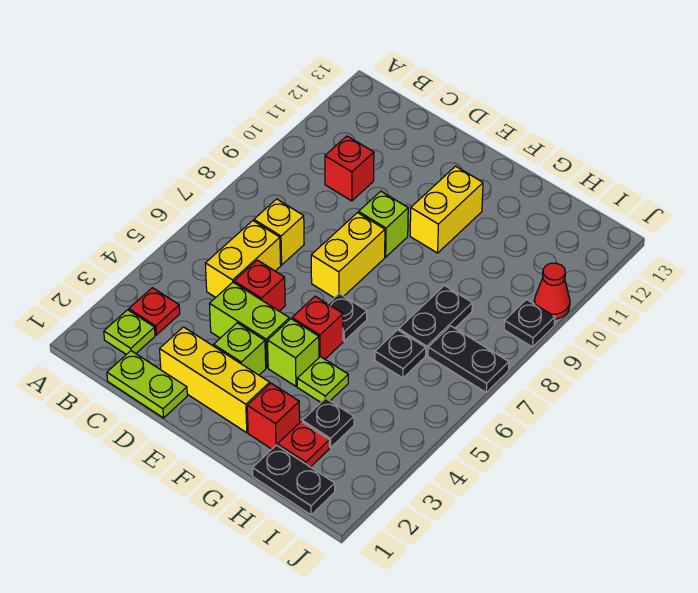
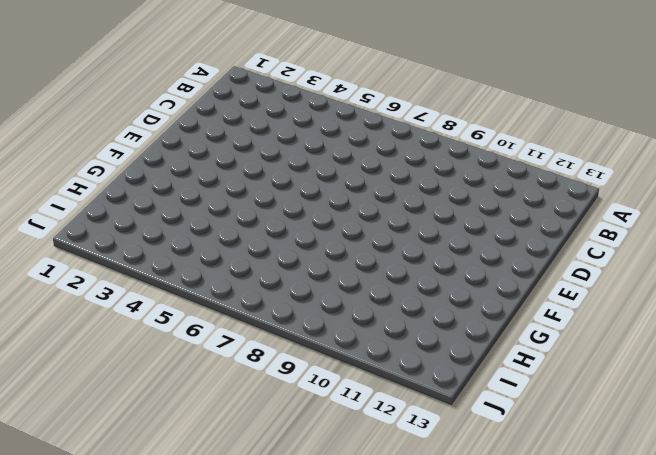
none -> lime 1x1 plate [104,310,155,354]
none -> red 1x1 plate [129,288,180,335]
none -> lime 1x2 plate [107,351,187,418]

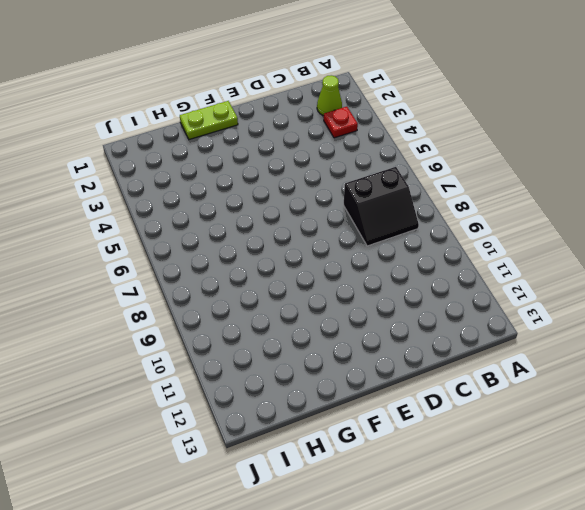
lime 1x1 cone [317,75,342,116] -> lime 1x1 plate [104,310,155,354]
black 2x2 slope [343,167,419,246] -> yellow 1x1 brick [254,199,304,265]
lime 1x2 plate [180,101,238,140] -> lime 1x2 plate moved to [107,351,187,418]
none -> yellow 1x2 brick [205,221,281,297]
none -> red 1x1 brick [325,136,374,201]
none -> yellow 1x3 brick [160,327,270,433]

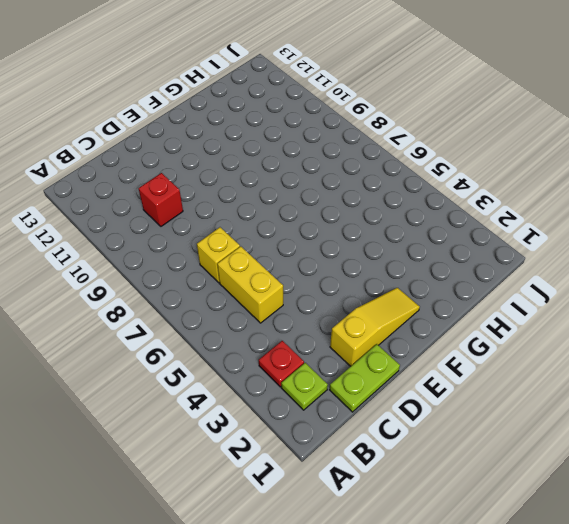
yellow 1x3 slope [330,288,420,366] -> yellow 1x3 brick [160,327,270,433]
none -> lime 1x2 brick [209,282,289,368]
none -> red 1x1 brick [234,260,285,311]
none -> lime 1x1 brick [214,323,266,375]

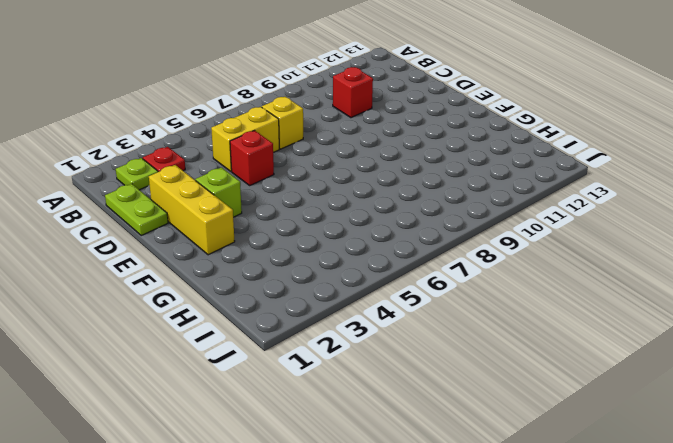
none -> lime 1x2 brick [209,282,289,368]
none -> yellow 1x2 brick [311,213,385,298]
none -> lime 1x1 brick [359,191,408,257]

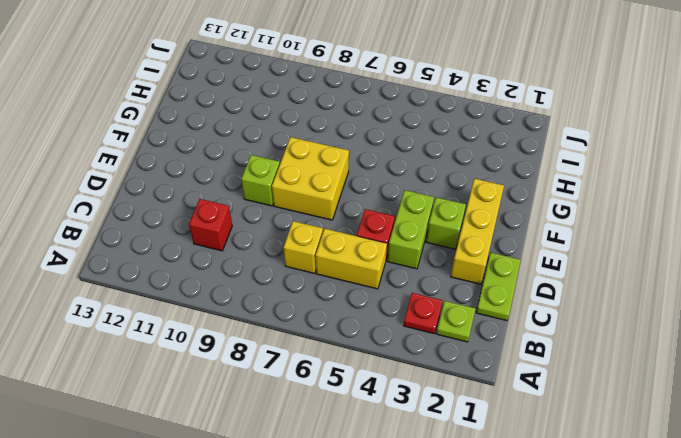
yellow 2x2 brick [272,137,349,220] -> yellow 1x2 brick [311,213,385,298]
none -> lime 1x1 brick [268,319,319,386]
none -> red 1x1 brick [292,296,343,359]
none -> black 1x1 plate [328,294,367,341]

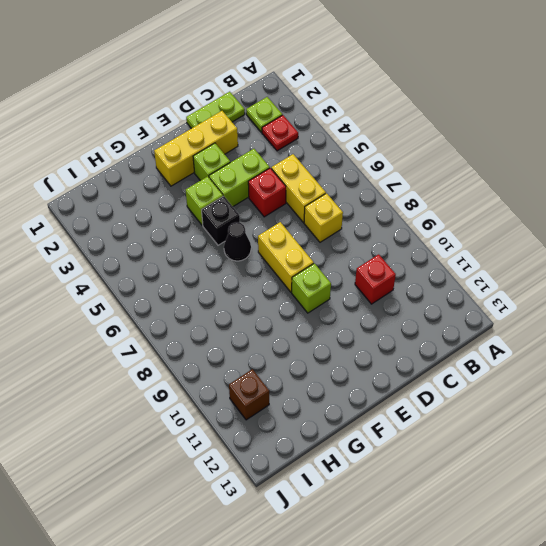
black 1x1 brick [202,196,240,245] -> red 1x1 brick [292,296,343,359]
black 1x1 cone [224,222,251,261] -> black 1x1 plate [328,294,367,341]
brown 1x1 brick [229,369,269,420] -> none
none -> yellow 1x2 brick [410,166,483,253]
none -> red 1x1 brick [247,383,300,449]
none -> lime 1x1 plate [297,357,348,402]

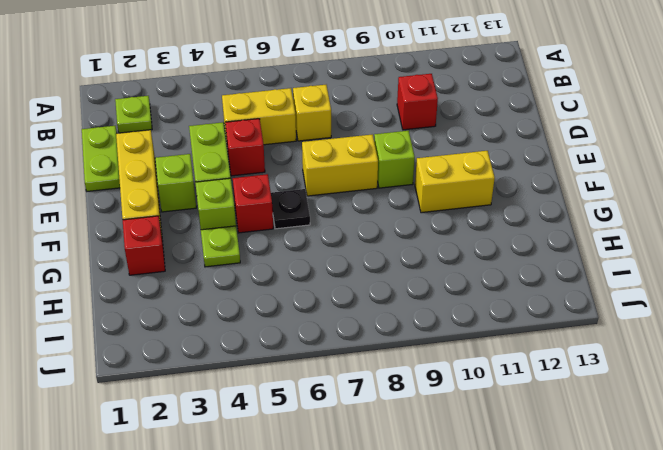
none -> red 1x1 plate [129,288,180,335]
none -> black 1x2 plate [253,445,335,515]
none -> red 1x1 plate [278,422,329,467]

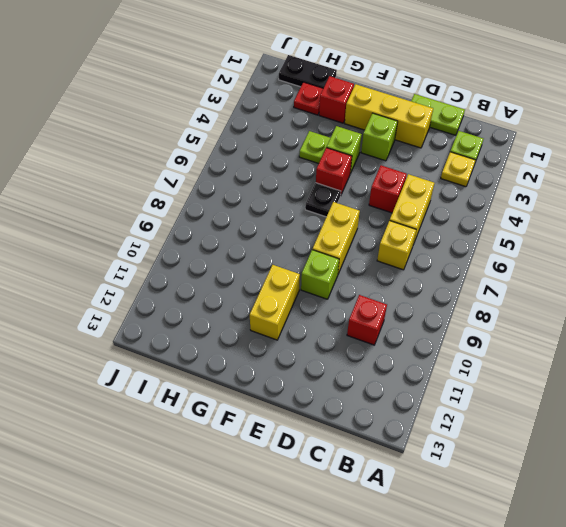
yellow 1x1 plate [441,152,476,187] -> red 1x1 plate [129,288,180,335]
none -> lime 1x2 brick [209,282,289,368]
none -> black 1x1 plate [302,398,354,448]
none -> black 1x1 plate [375,330,426,378]

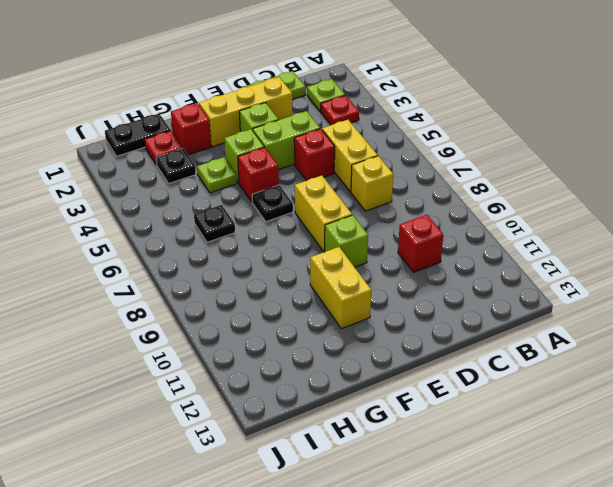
none -> black 1x2 plate [399,286,472,355]
none -> black 1x2 plate [428,326,509,392]
none -> black 1x1 plate [504,300,555,347]

